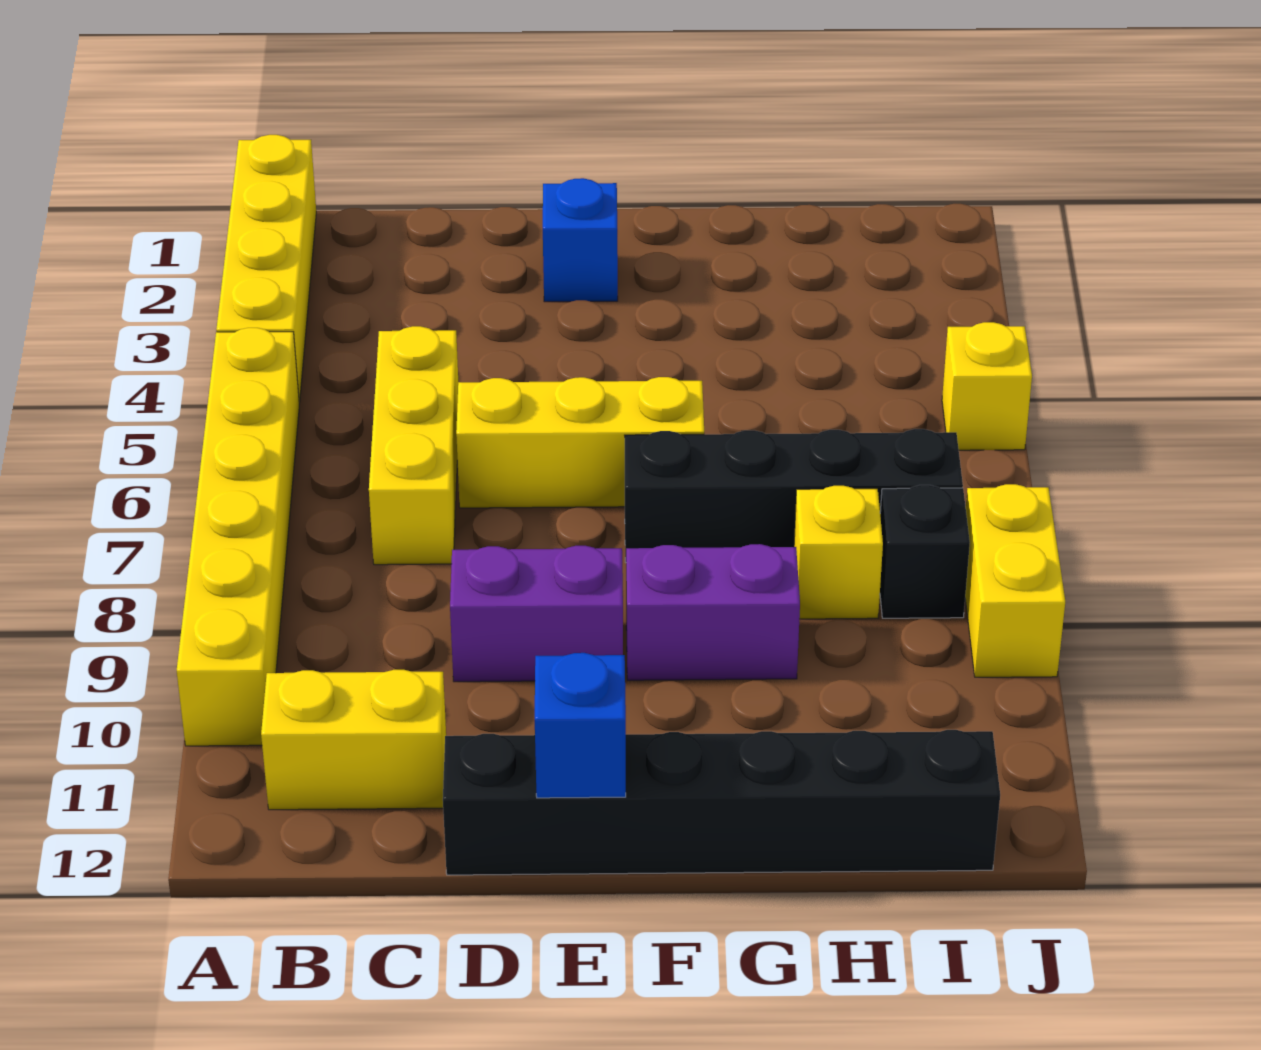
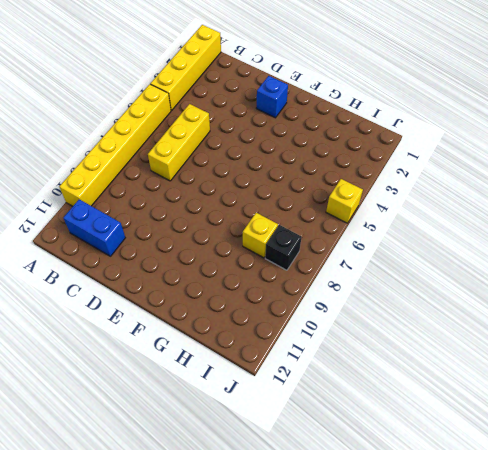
blue 1x2 brick [63,199,125,256] -> yellow 1x2 brick [261,670,446,810]
none -> yellow 1x3 brick [456,377,704,508]
none -> purple 1x2 brick [450,546,623,682]
none -> black 1x6 brick [443,730,1000,875]

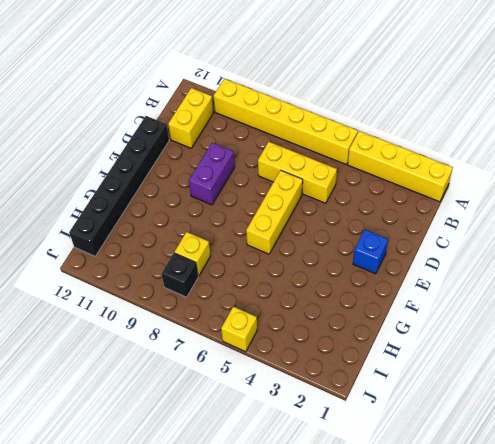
none -> black 1x4 brick [625,429,963,562]
none -> purple 1x2 brick [626,544,800,680]
none -> yellow 1x2 brick [965,484,1065,677]

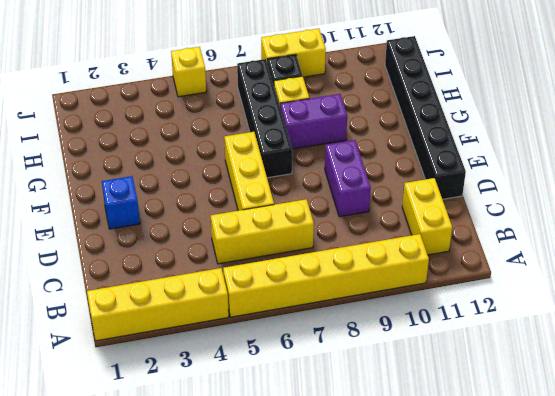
purple 1x2 brick [280,94,347,149] -> purple 1x2 brick turned to [626,544,800,680]
none -> blue 1x1 brick [535,653,626,798]

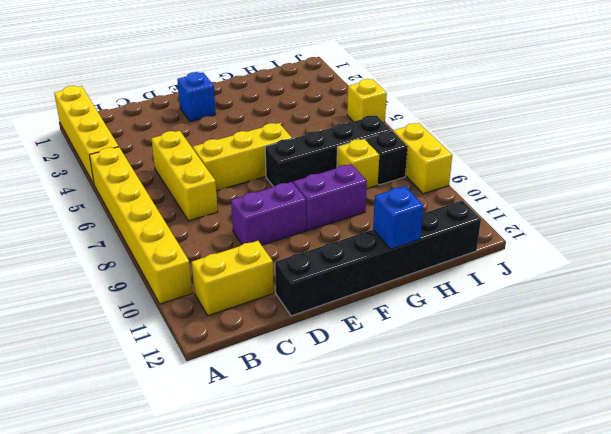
blue 1x1 brick [373,186,424,249] -> blue 1x1 brick moved to [535,653,626,798]

